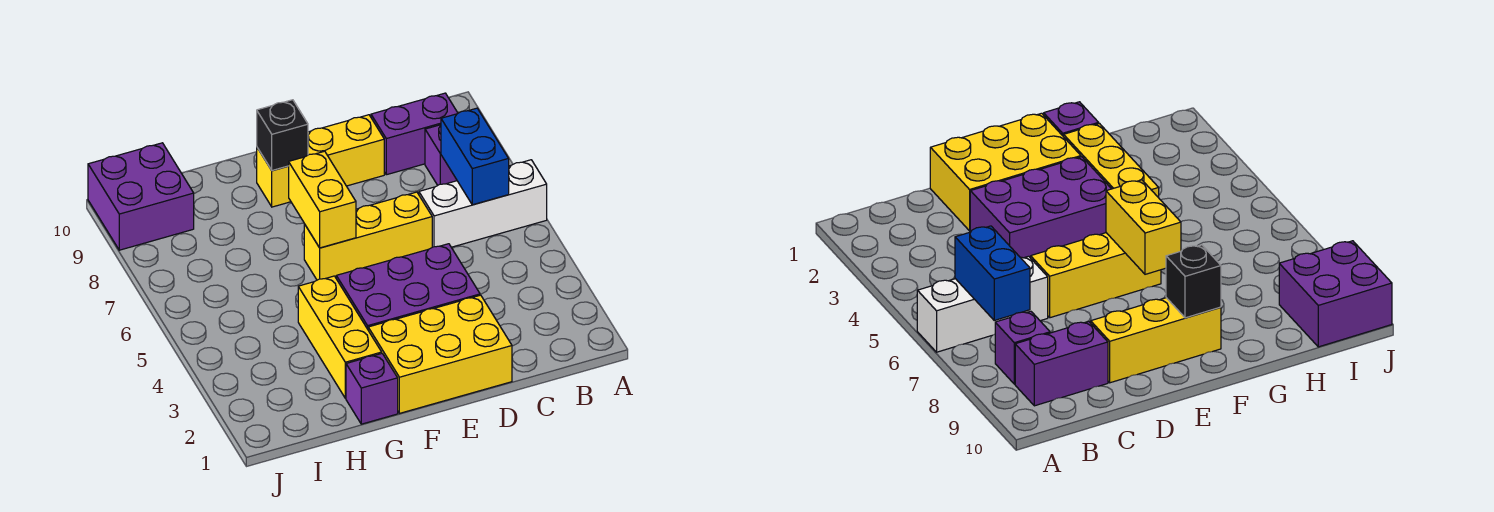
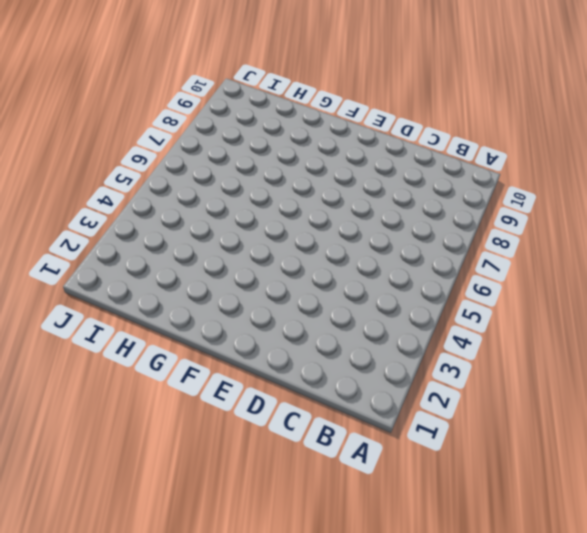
none -> white 1x3 brick [419,160,547,247]
none -> purple 1x1 brick [425,125,457,185]
none -> purple 1x2 brick [371,93,458,175]

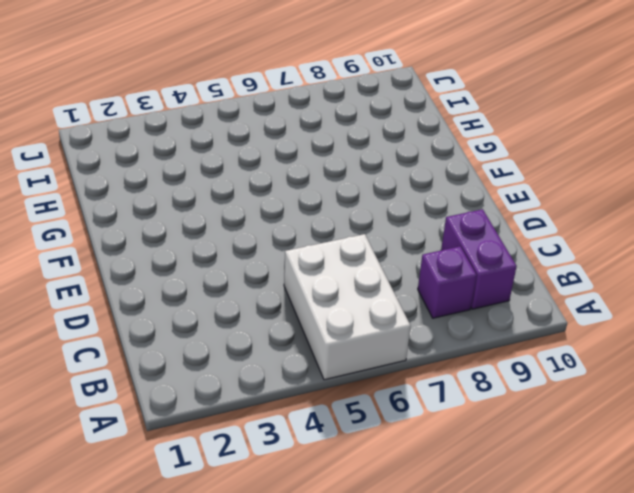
white 2x3 brick [284,234,411,380] -> white 1x3 brick [419,160,547,247]
none -> yellow 2x3 brick [368,295,512,413]
none -> purple 2x3 brick [336,244,480,329]
none -> yellow 1x3 brick [304,192,432,280]

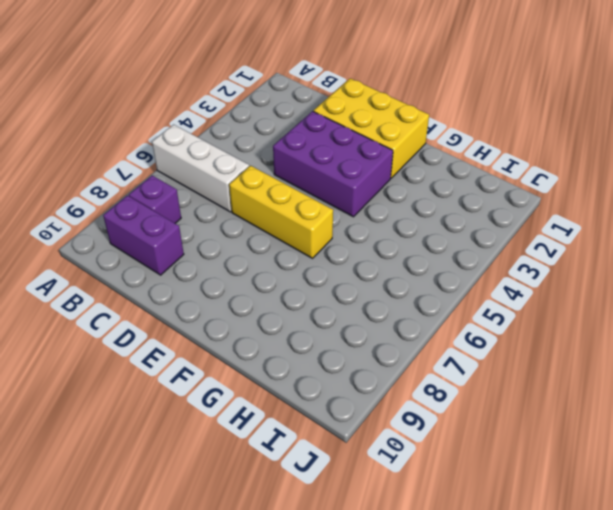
none -> yellow 1x3 brick [257,115,384,207]
none -> purple 1x1 brick [346,354,398,424]
none -> yellow 1x3 brick [298,276,382,398]

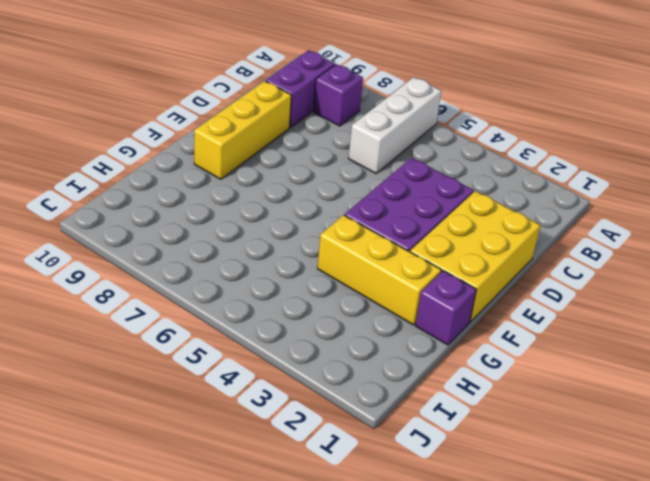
none -> yellow 1x3 brick [304,192,432,280]
none -> purple 2x2 brick [88,143,194,250]
none -> blue 1x2 brick [441,108,509,205]

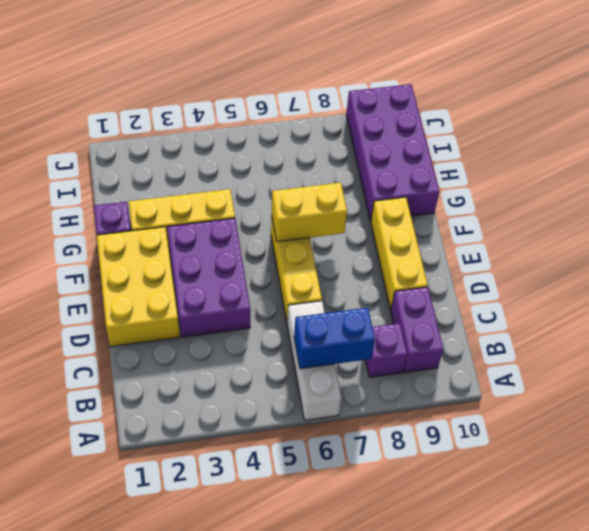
purple 2x4 brick [346,84,439,221] -> purple 2x2 brick [88,143,194,250]
none -> black 1x1 brick [257,100,308,171]

